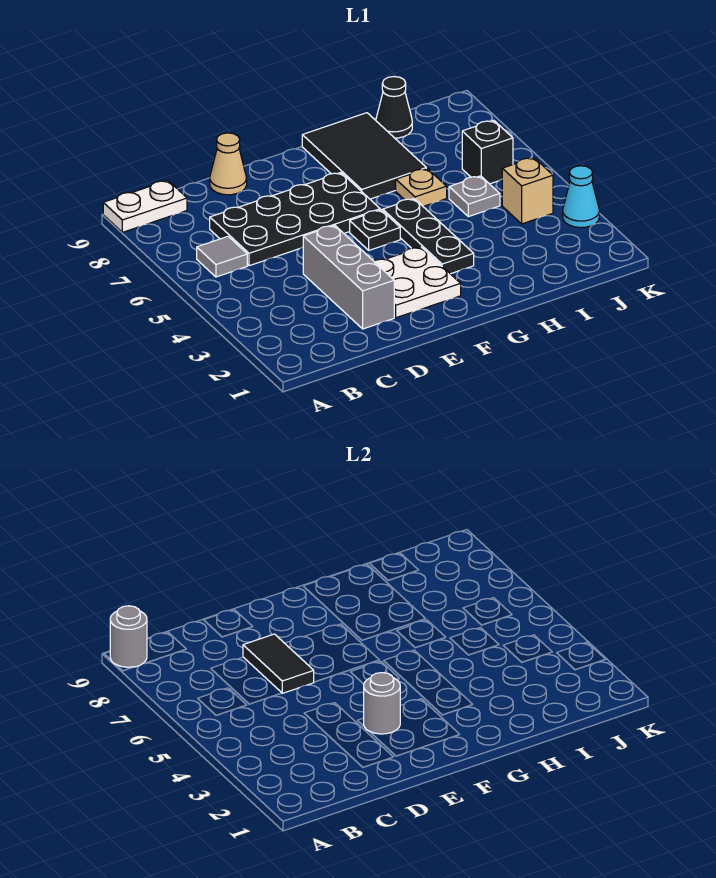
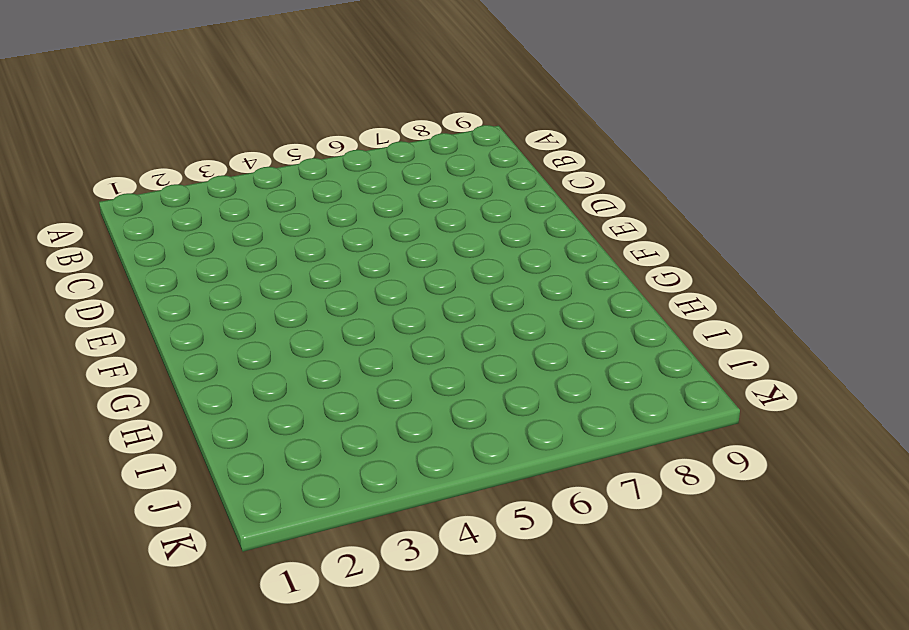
none -> white 1x2 plate [103,180,187,232]
none -> grey 1x1 tile [197,236,247,277]
none -> black 2x4 plate [210,173,380,266]

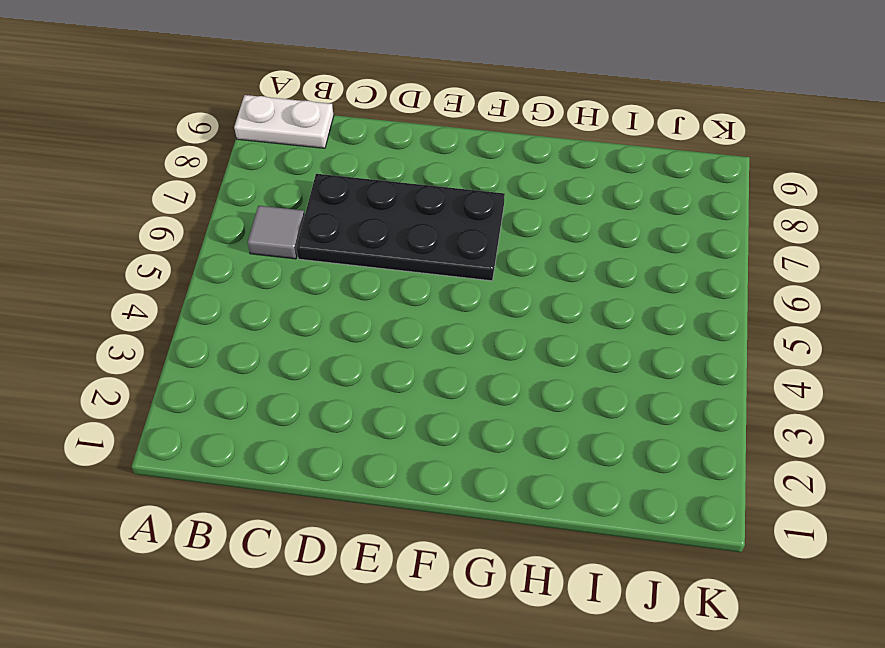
none -> grey 1x3 brick [303,225,394,329]
none -> tan 1x1 cone [210,133,247,195]
none -> white 2x2 plate [374,247,461,318]

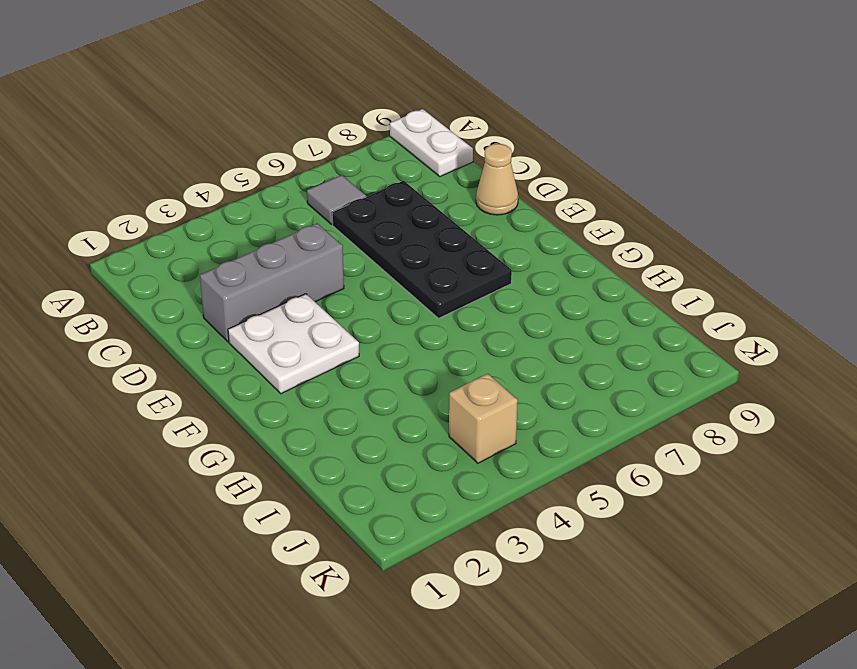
none -> black 1x1 plate [350,210,400,250]
none -> black 1x3 plate [383,199,474,274]
none -> black 2x3 tile [302,113,426,199]

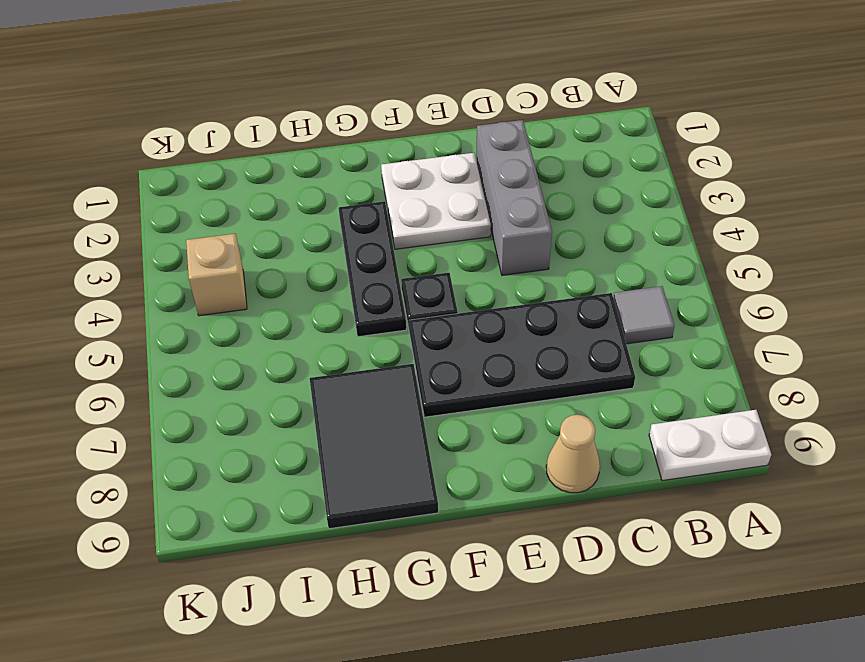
none -> tan 1x1 plate [396,169,447,207]
none -> grey 1x1 plate [449,176,500,217]
none -> black 1x1 cone [376,77,412,138]

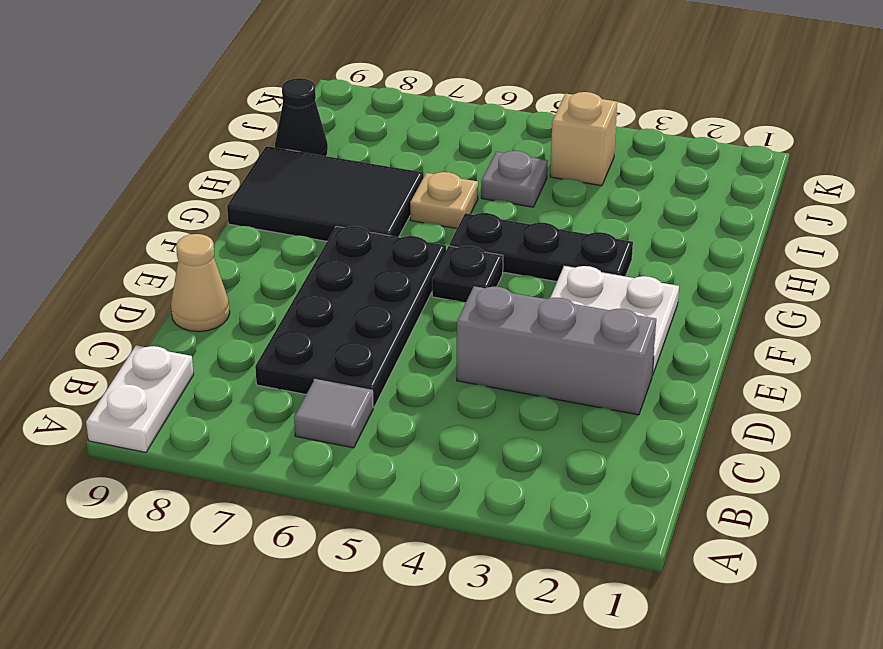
none -> black 1x1 brick [462,120,513,184]
none -> cyan 1x1 cone [563,166,599,228]
none -> grey 1x1 round brick [110,606,147,667]

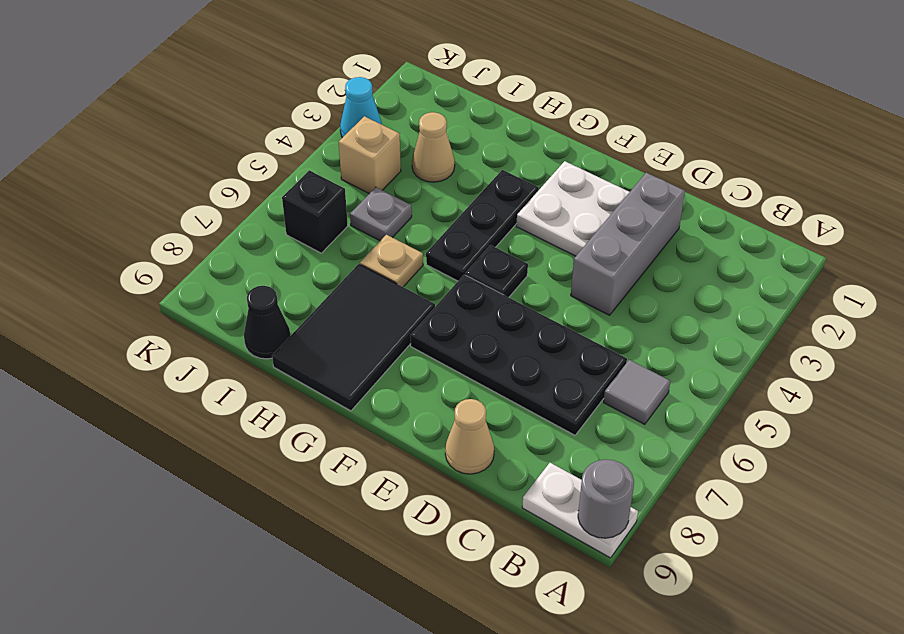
tan 1x1 cone [412,112,455,182] -> none
none -> black 1x2 tile [243,634,314,693]
none -> grey 1x1 round brick [364,673,400,734]

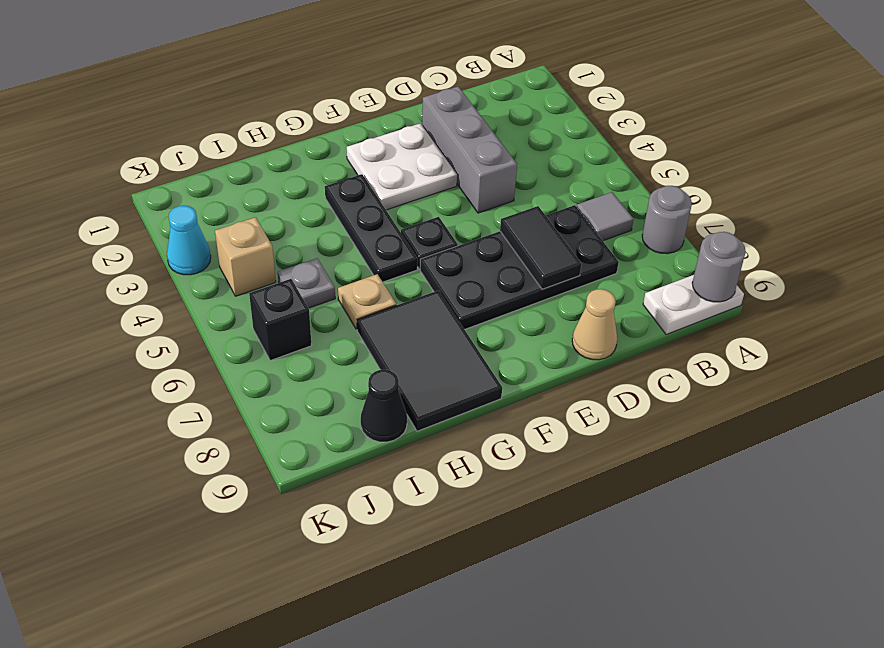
grey 1x1 round brick [642,186,692,254] -> grey 1x1 round brick moved to [364,673,400,734]

